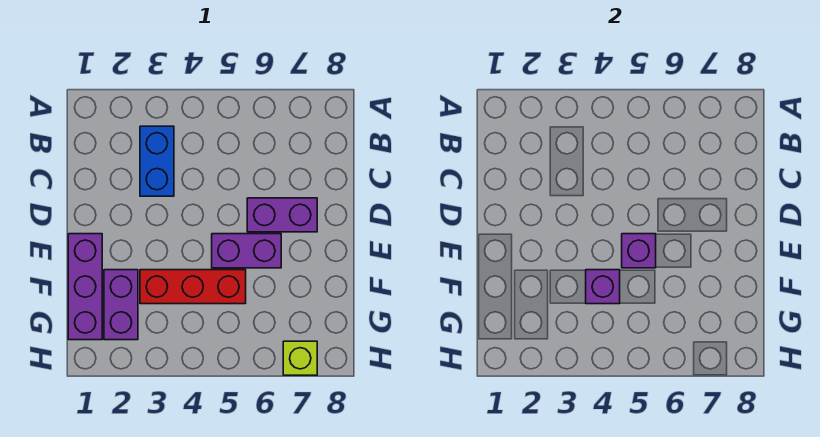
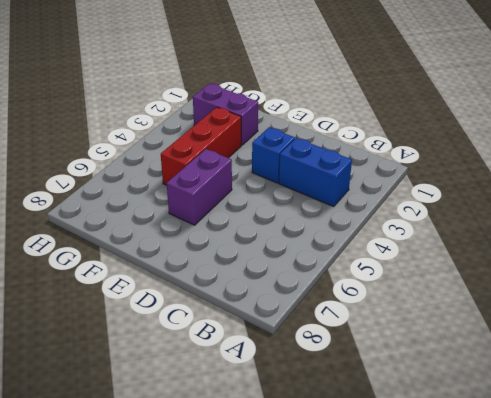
blue 1x1 brick [252,127,295,183] -> none
none -> purple 1x2 brick [247,198,317,232]
none -> purple 1x3 brick [68,234,102,340]

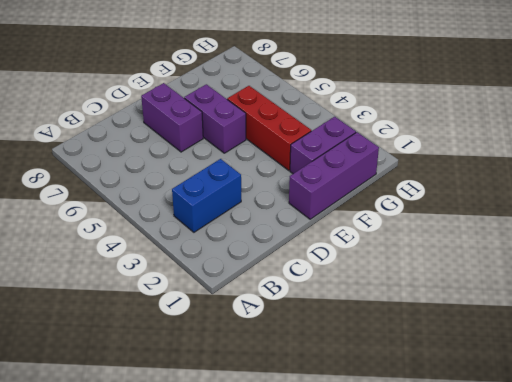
none -> lime 1x1 brick [283,341,317,375]
none -> purple 1x1 brick [622,234,656,268]

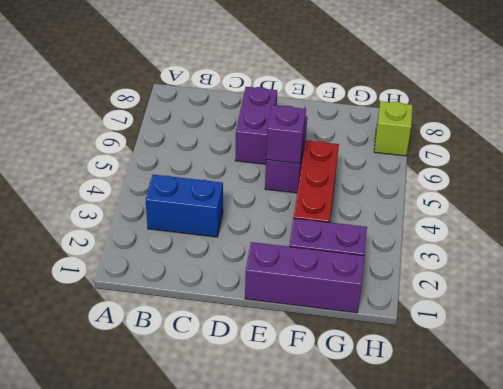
none -> purple 1x1 brick [586,270,620,304]

